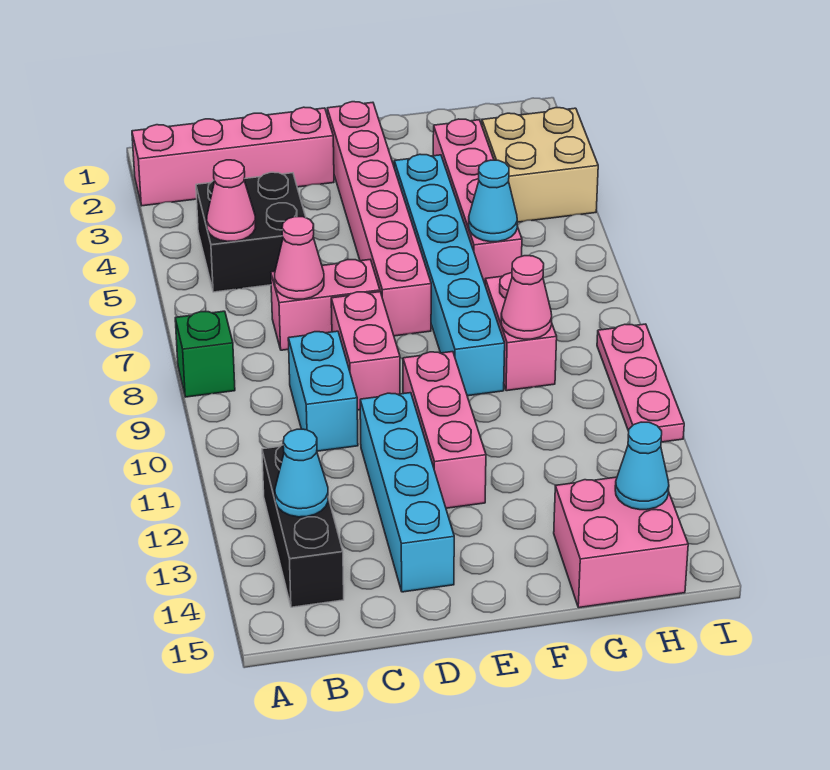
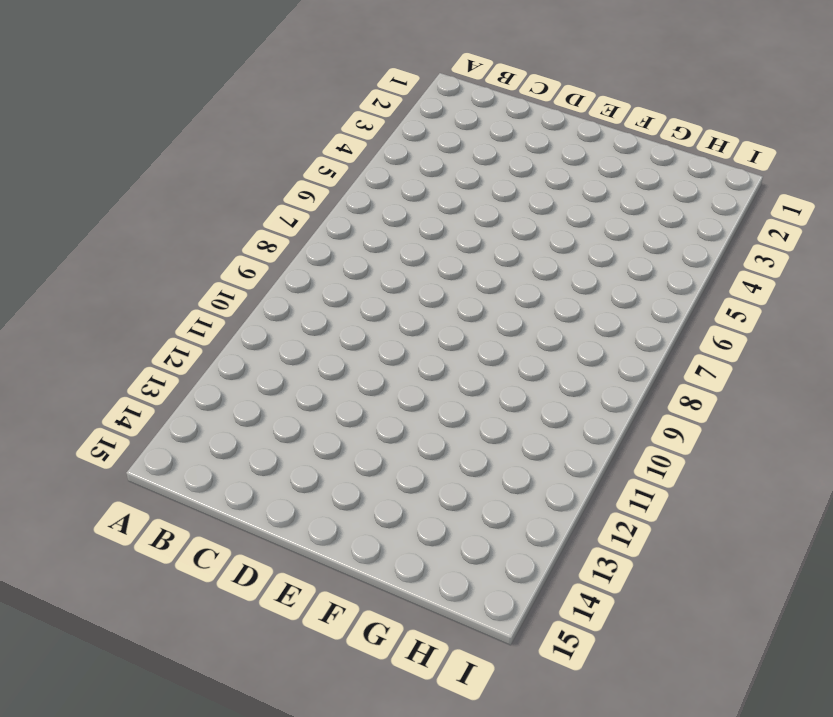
none -> pink 1x4 brick [132,107,334,206]
none -> green 1x1 brick [175,311,235,397]
none -> black 2x2 brick [196,172,306,292]

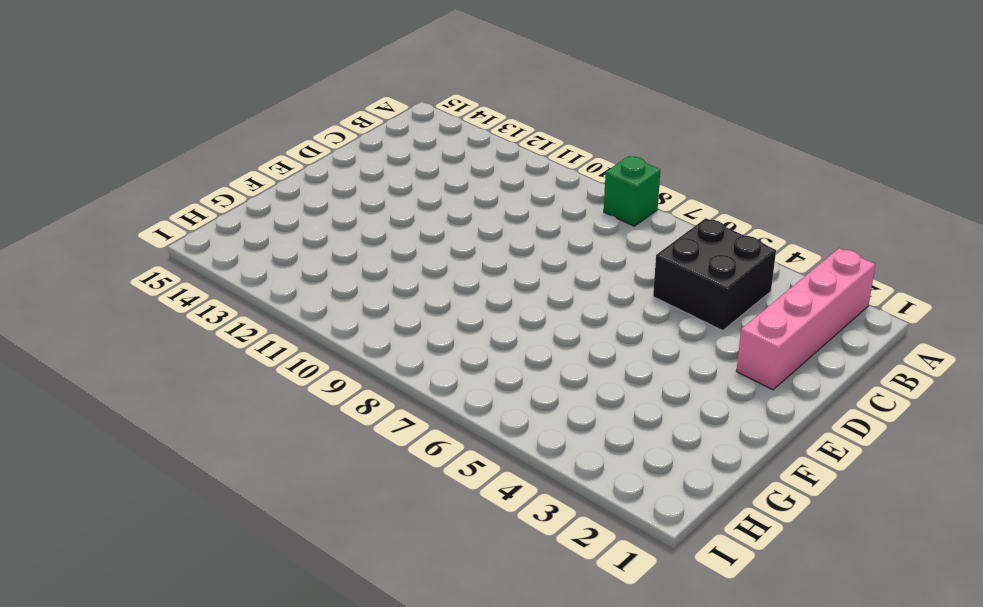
none -> black 1x3 brick [262,445,344,607]
none -> pink 1x2 brick [271,260,380,350]
none -> cyan 1x2 brick [288,331,358,451]

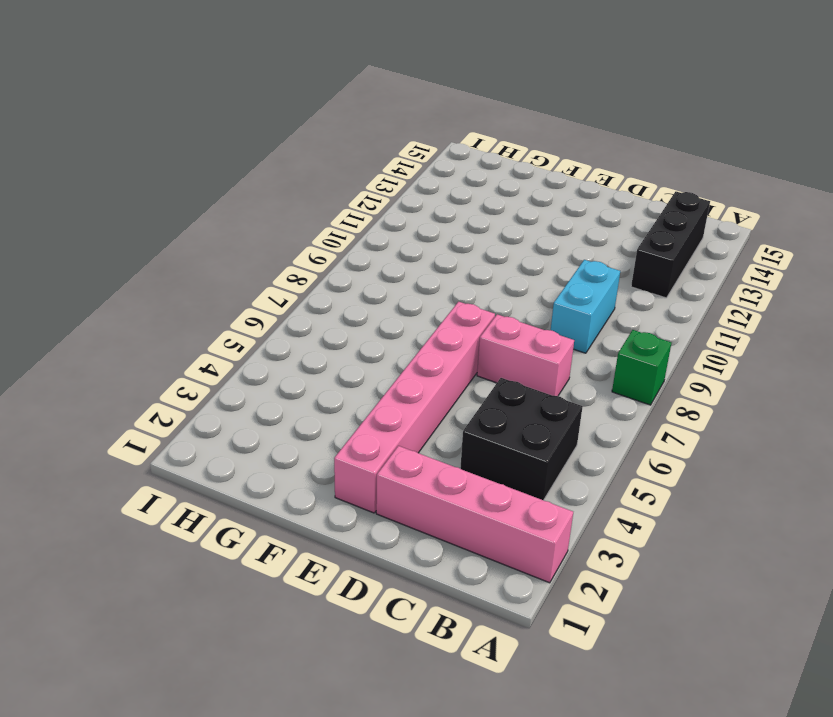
none -> pink 1x2 brick [331,292,400,410]
none -> cyan 1x4 brick [360,393,454,592]
none -> pink 1x3 brick [403,352,486,508]

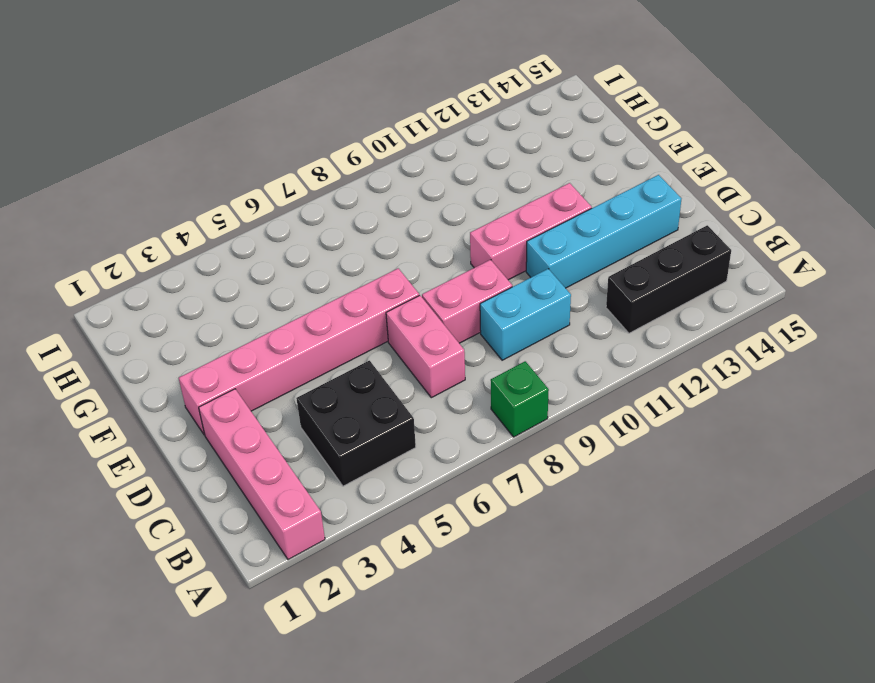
none -> cyan 1x6 brick [394,154,505,396]
none -> pink 1x4 brick [433,119,522,283]
none -> pink 1x2 brick [485,273,557,391]

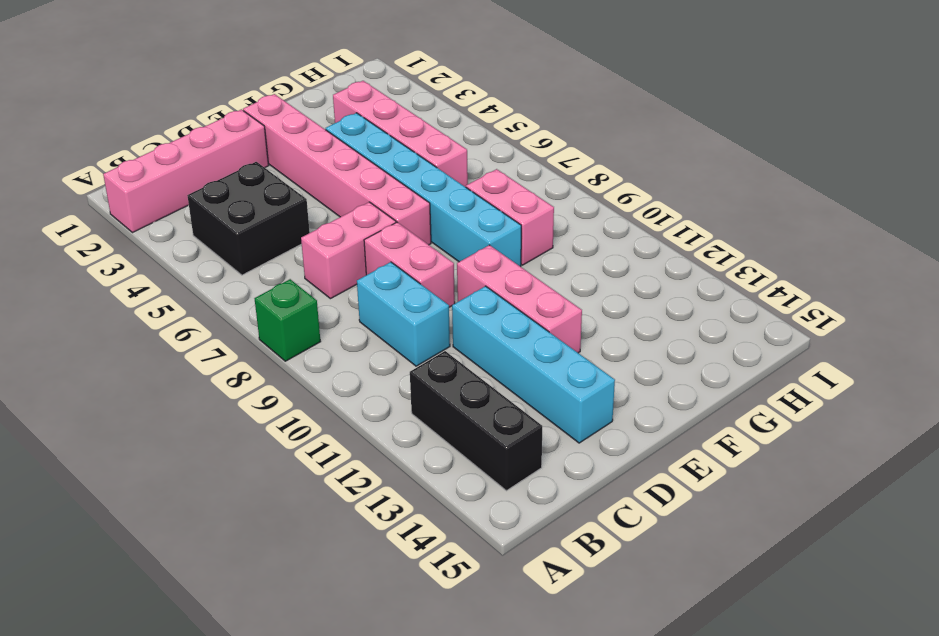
none -> pink 2x2 brick [554,477,688,608]
none -> tan 2x2 brick [482,108,598,222]
none -> pink 1x3 plate [597,324,684,442]

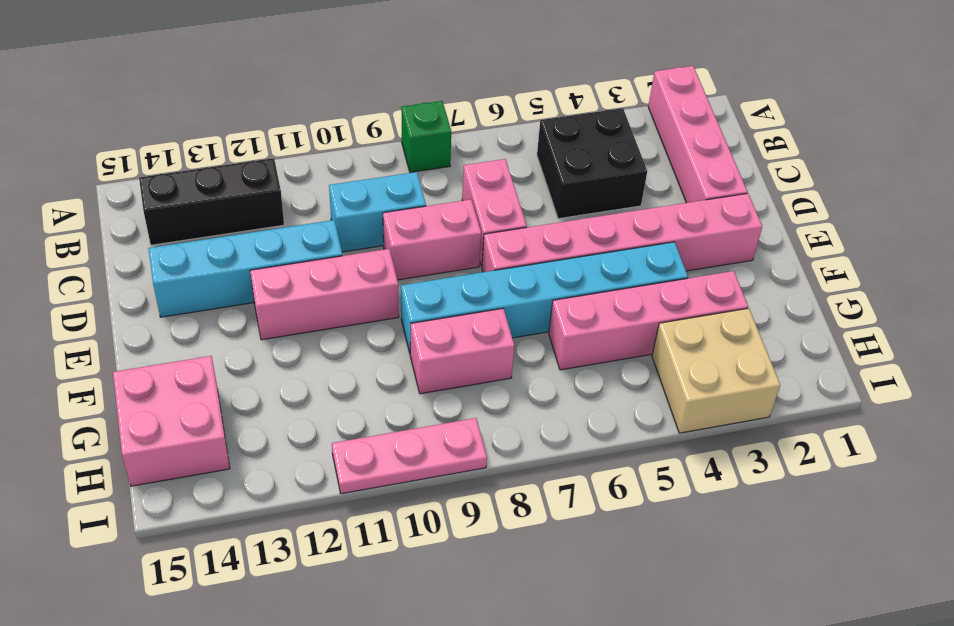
none -> pink 1x1 cone [207,160,255,241]
none -> cyan 1x1 cone [275,429,328,517]
none -> pink 1x1 cone [275,217,324,299]

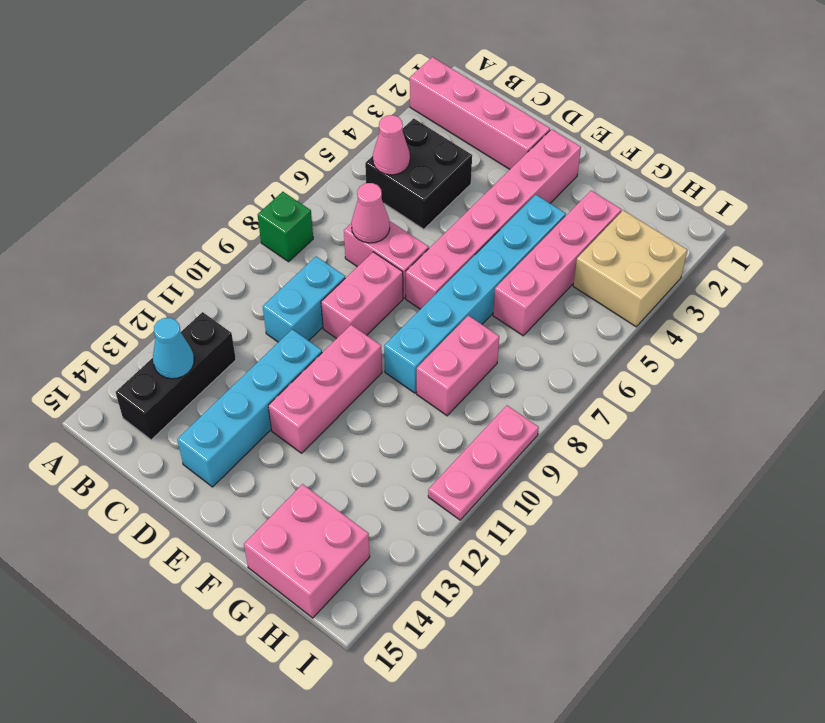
none -> cyan 1x1 cone [469,160,517,242]
none -> pink 1x1 cone [501,256,552,339]
none -> cyan 1x1 cone [615,422,669,510]

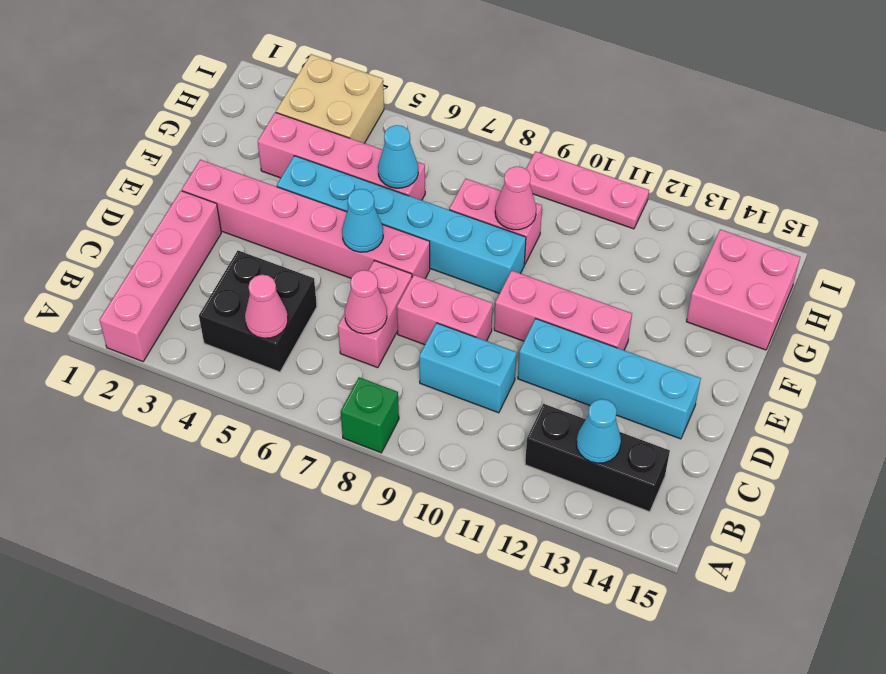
cyan 1x1 cone [342,189,383,252] -> cyan 1x1 cone moved to [615,422,669,510]

